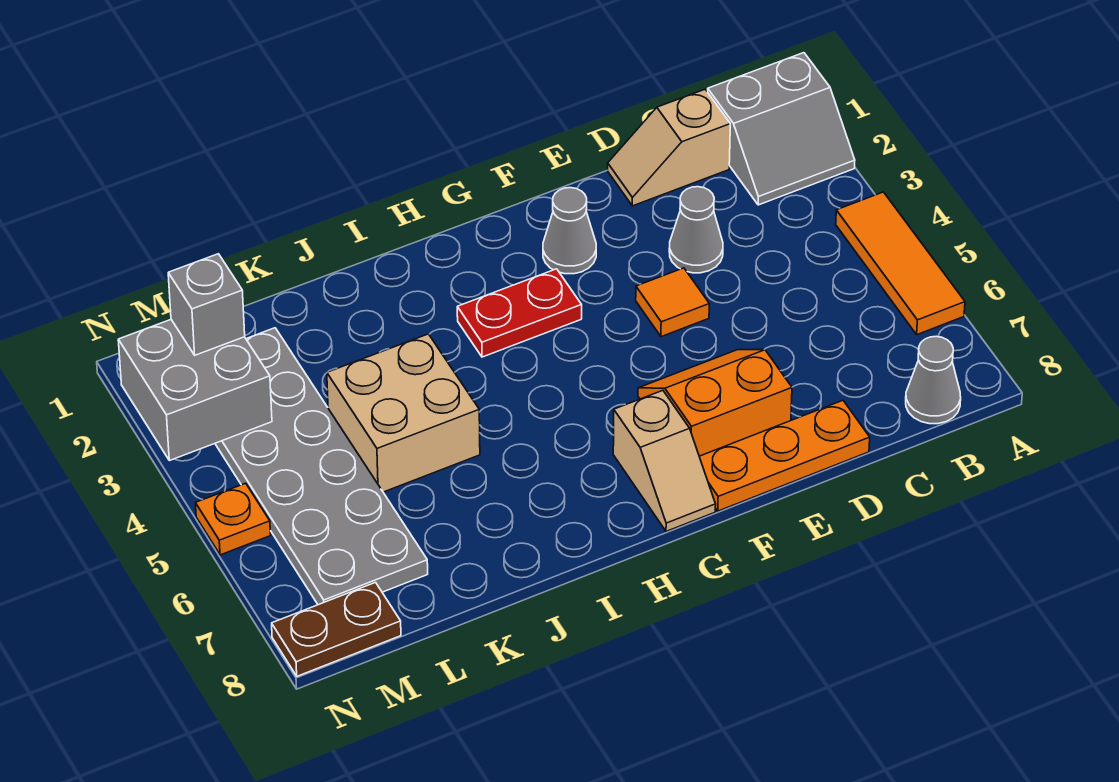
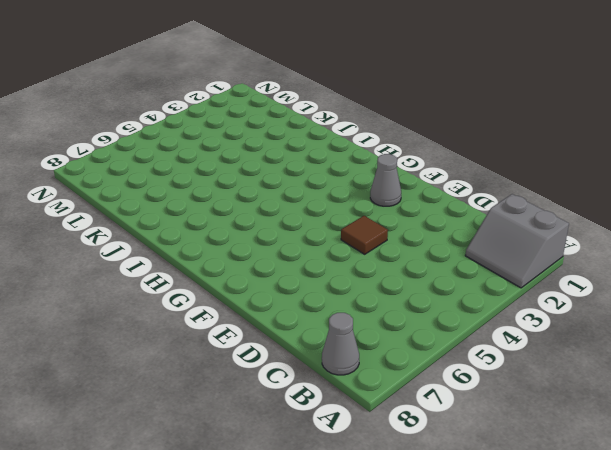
brown 1x1 tile [341,216,388,254] -> orange 1x1 tile [636,268,709,337]
none -> orange 1x3 tile [836,192,965,335]
none -> tan 1x2 slope [608,90,730,206]
none -> grey 1x1 cone [669,187,723,273]

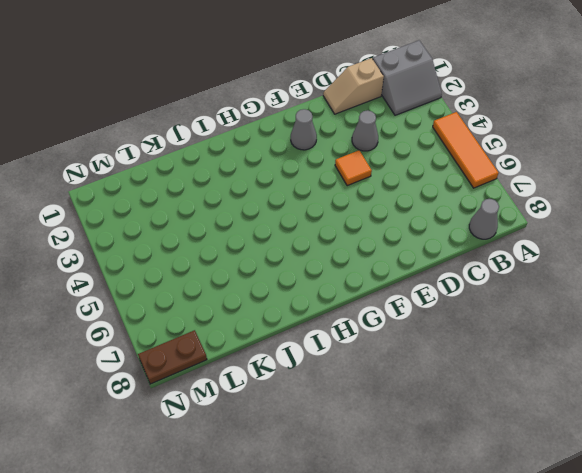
none -> orange 1x3 plate [699,400,870,511]
none -> orange 2x2 slope [638,350,792,456]
none -> red 1x2 plate [457,269,582,357]

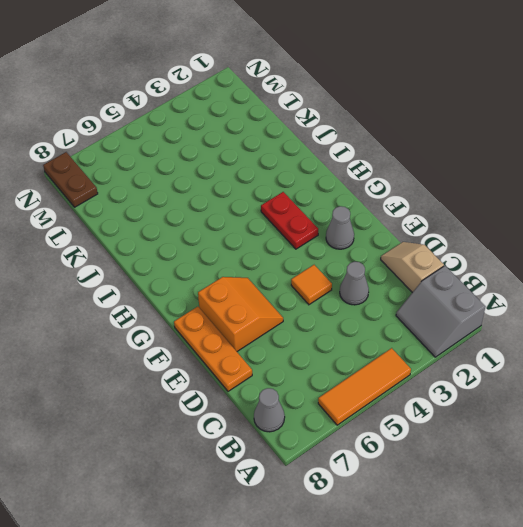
none -> tan 1x2 slope [613,390,716,531]
none -> tan 2x2 brick [327,334,480,492]
none -> grey 2x6 plate [215,328,428,605]

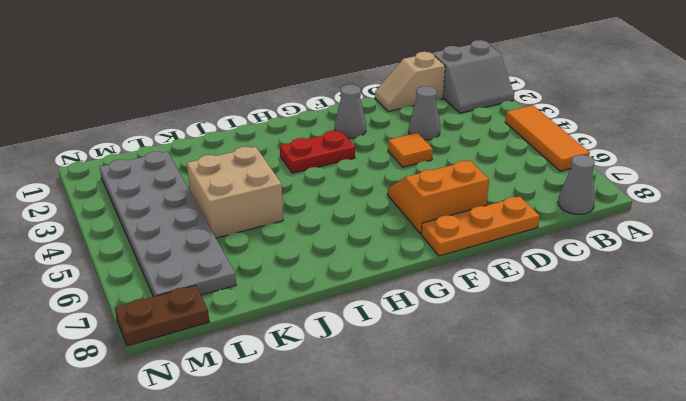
none -> tan 1x2 slope [613,390,716,531]
none -> orange 1x1 plate [195,483,271,555]
none -> grey 2x2 brick [118,320,272,461]

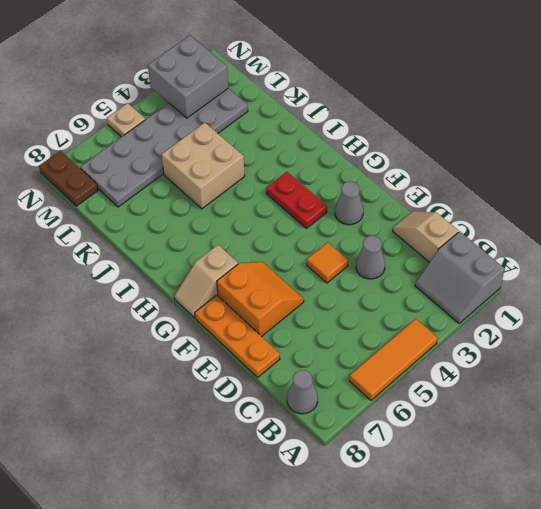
tan 1x1 plate [107,103,145,137] -> orange 1x1 plate [195,483,271,555]
none -> grey 1x1 brick [168,254,245,355]

